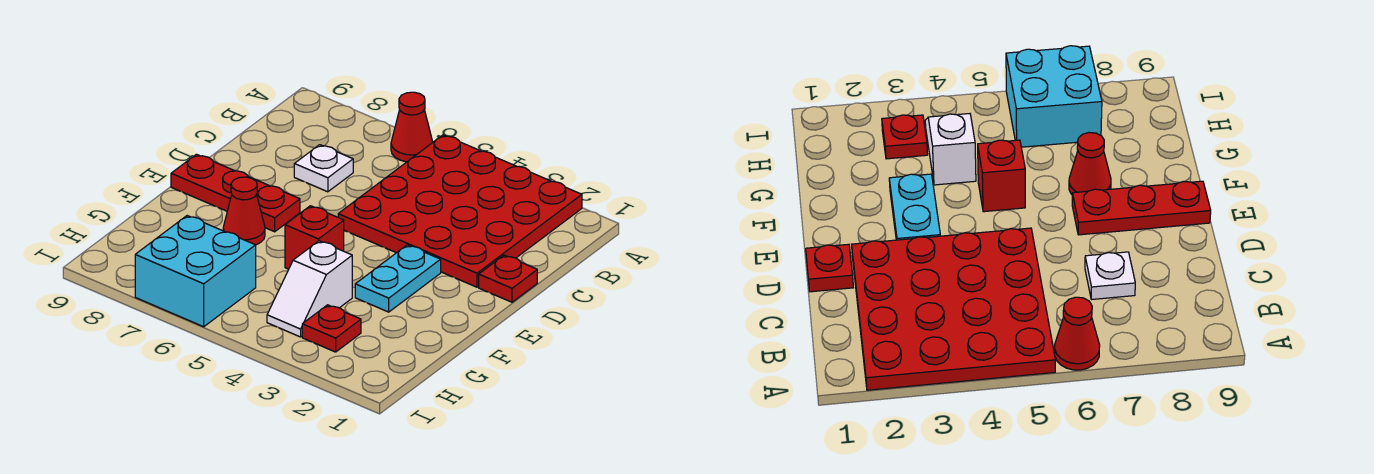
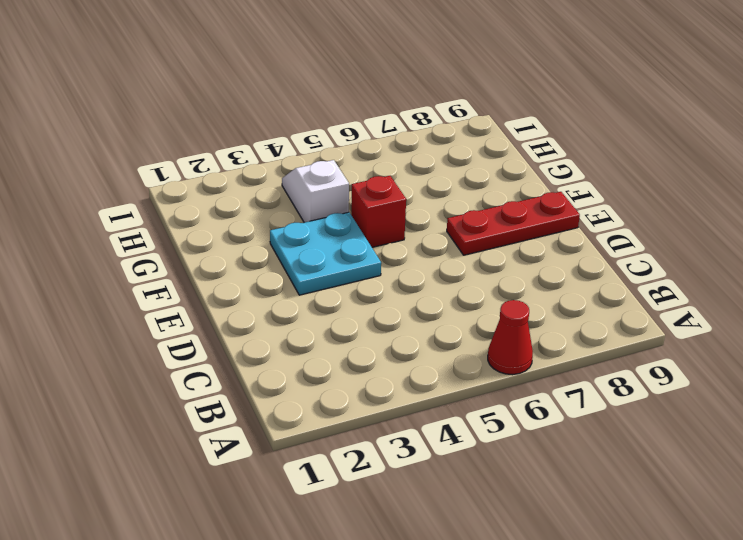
cyan 2x2 plate [270,212,381,295] -> cyan 1x2 plate [355,245,441,312]
none -> red 4x4 plate [338,135,582,287]
none -> white 1x1 plate [294,145,353,192]

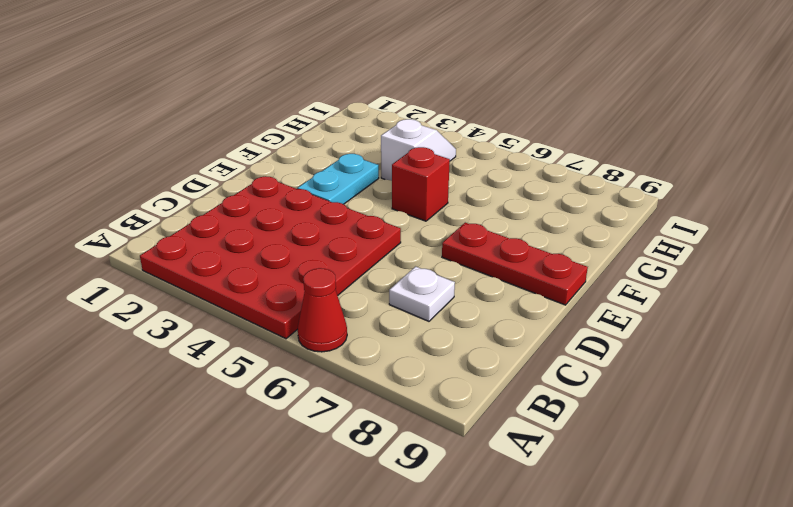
none -> red 1x1 plate [479,255,537,302]
none -> red 1x1 cone [223,177,265,245]

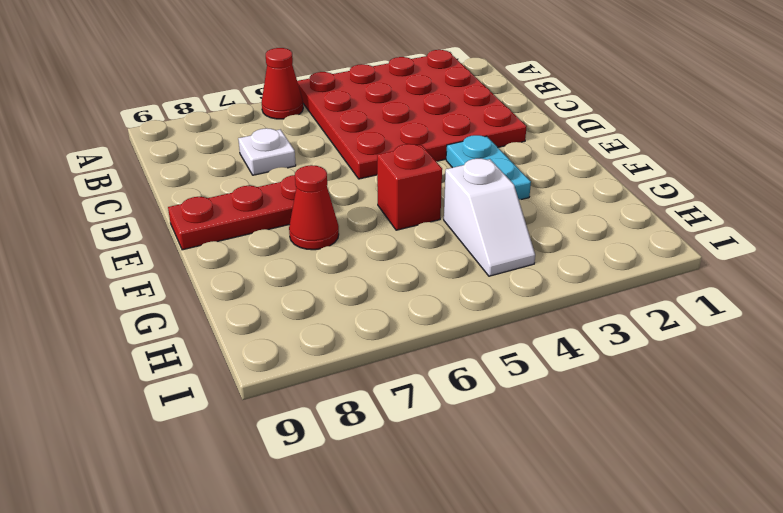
none -> red 1x1 plate [479,255,537,302]
none -> red 1x1 plate [302,305,361,352]

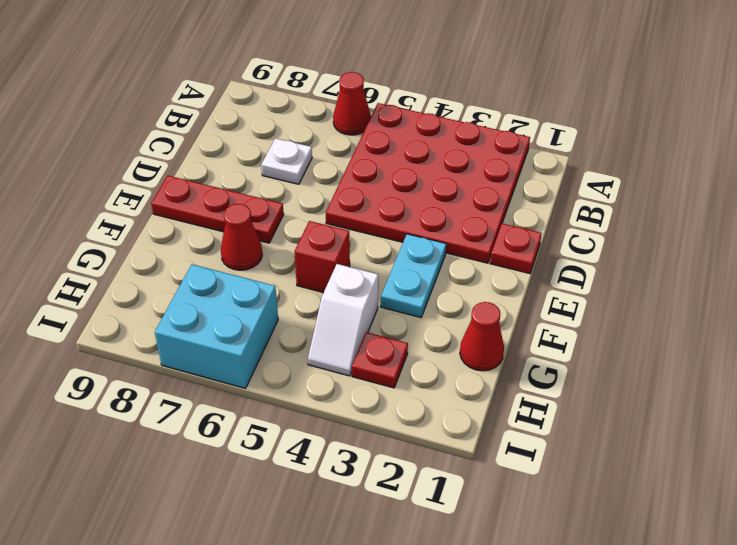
red 1x1 cone [460,302,504,371] -> none

